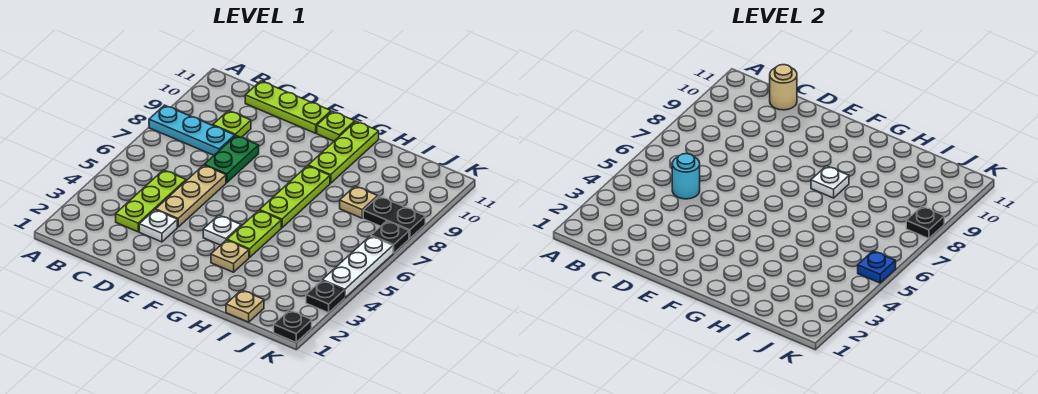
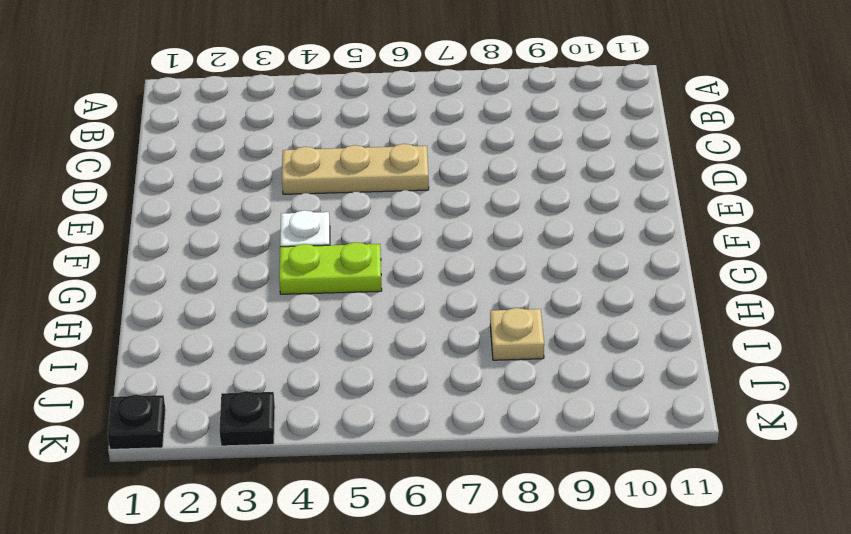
none -> cyan 1x3 plate [149,105,235,155]
none -> lime 1x3 plate [116,170,186,232]
none -> lime 1x1 plate [213,111,251,137]

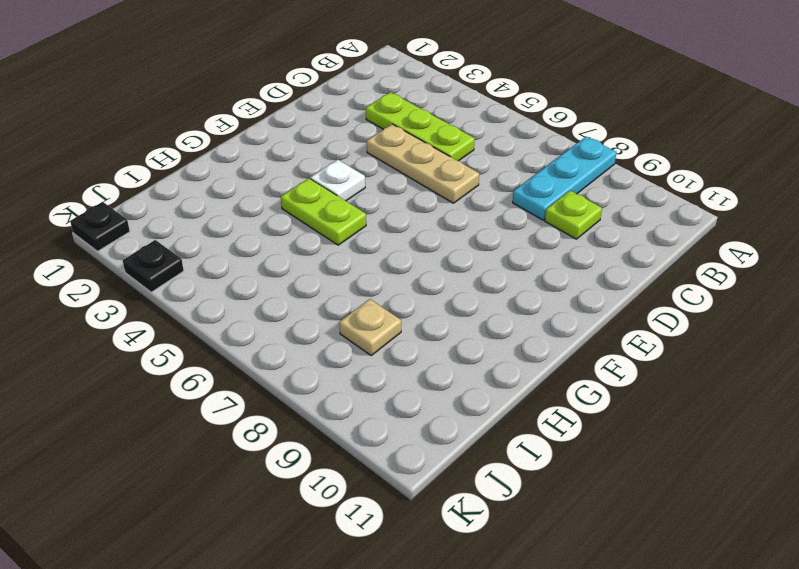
none -> lime 1x3 plate [245,81,331,133]
none -> white 1x1 plate [139,210,177,242]
none -> green 1x2 plate [204,136,259,183]

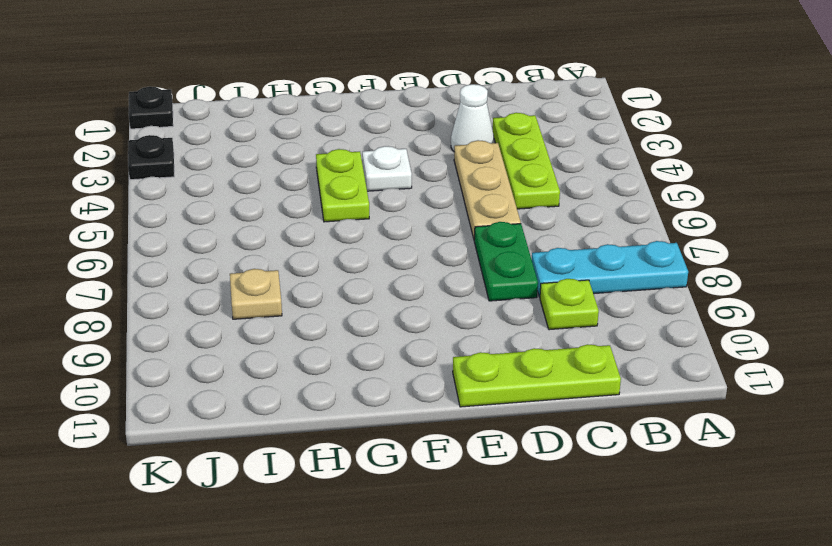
white 1x1 cone [451,84,494,151] -> white 1x1 plate [139,210,177,242]
none -> lime 1x1 plate [317,111,355,141]
none -> tan 1x1 plate [211,240,249,272]
none -> lime 1x3 plate [260,166,330,228]

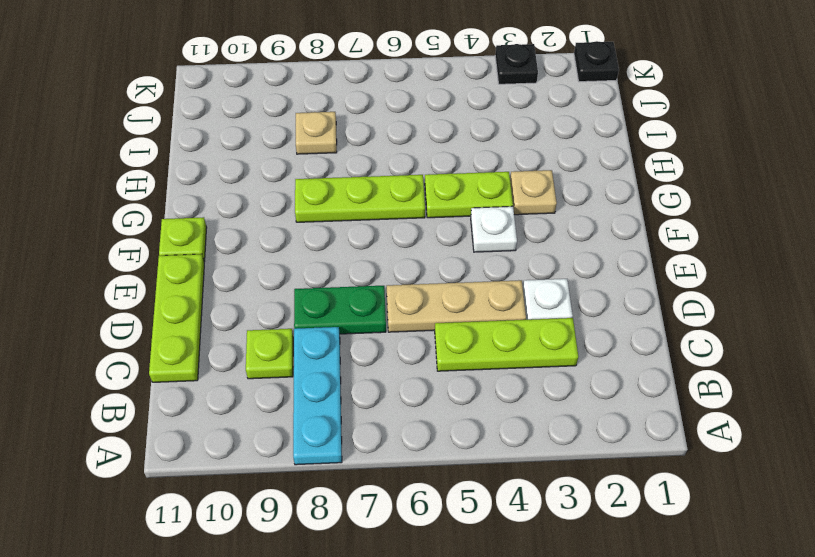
none -> lime 1x3 plate [308,121,379,183]
none -> tan 1x1 plate [226,290,264,322]
none -> black 1x2 plate [363,196,425,239]

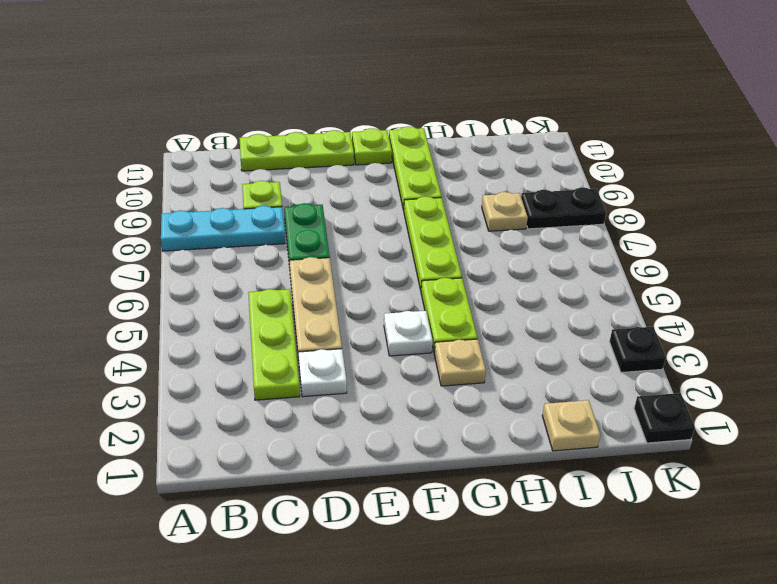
none -> white 1x3 plate [322,236,393,298]
none -> black 1x1 plate [371,221,409,253]
none -> cyan 1x1 round brick [672,154,700,199]

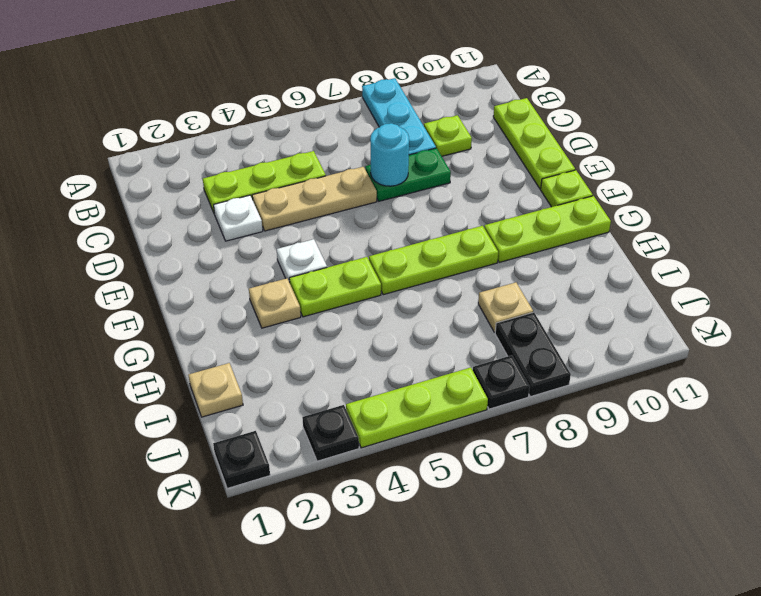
cyan 1x1 round brick [370,123,409,186] -> cyan 1x1 round brick moved to [672,154,700,199]
lime 1x3 plate [346,367,488,448] -> white 1x3 plate [322,236,393,298]
none -> tan 1x1 round brick [770,65,797,110]
none -> white 1x1 plate [811,166,849,198]
none -> blue 1x1 plate [858,251,896,283]

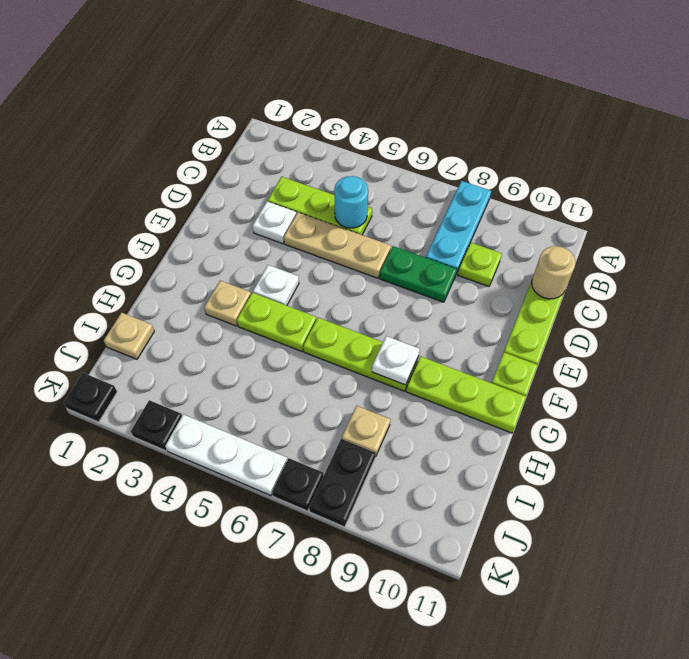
none -> blue 1x1 plate [858,251,896,283]
none -> black 1x1 plate [906,206,944,239]

